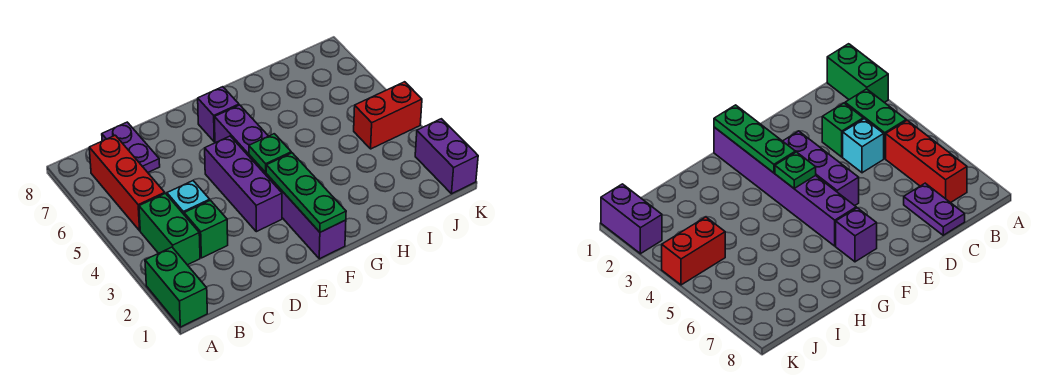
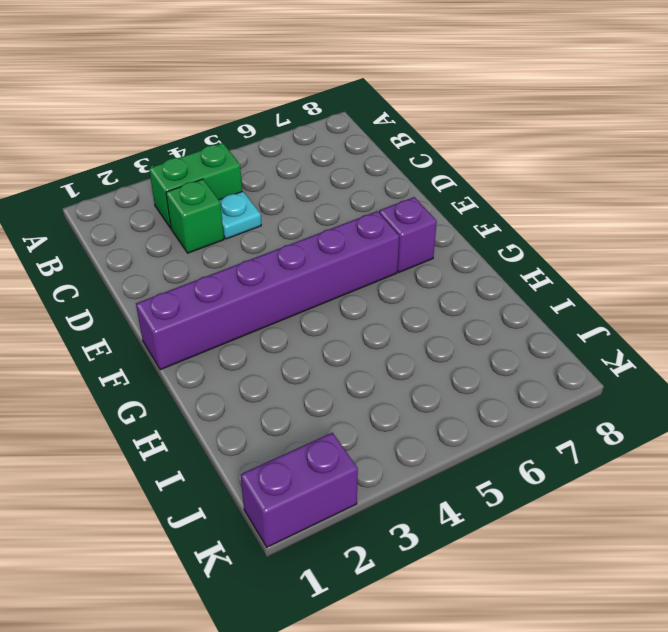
cyan 1x1 plate [219,191,261,239] -> cyan 1x1 brick [167,181,210,214]
none -> green 1x2 brick [145,247,207,327]
none -> red 1x3 brick [89,135,165,231]
none -> purple 1x2 plate [102,122,160,172]

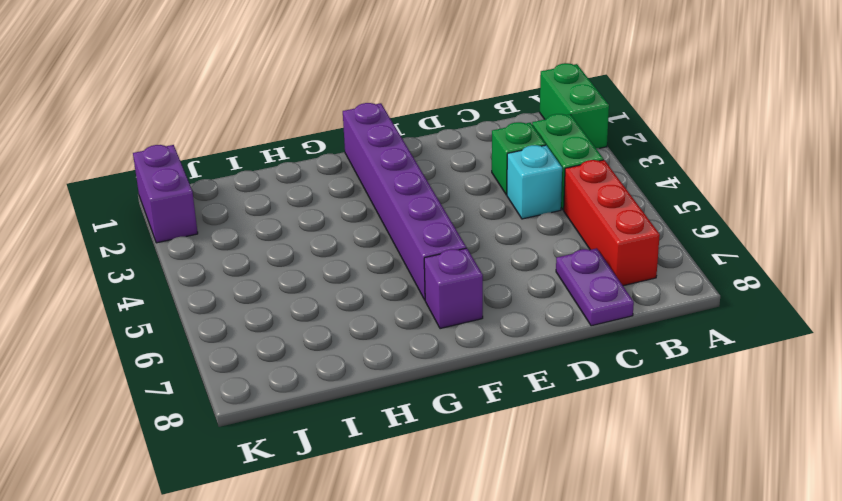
none -> purple 1x3 brick [205,136,282,232]
none -> red 1x2 brick [354,82,422,149]
none -> green 1x3 plate [266,153,346,232]

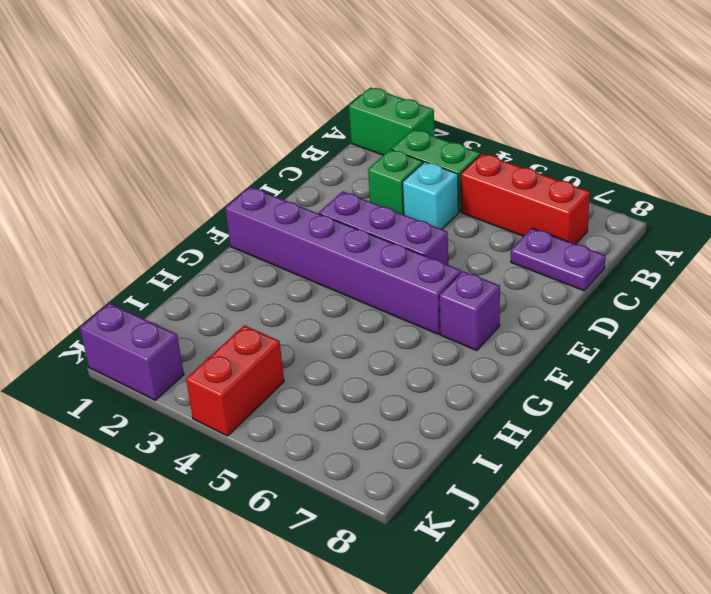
none -> green 1x3 plate [266,153,346,232]
none -> green 1x1 plate [249,134,291,172]

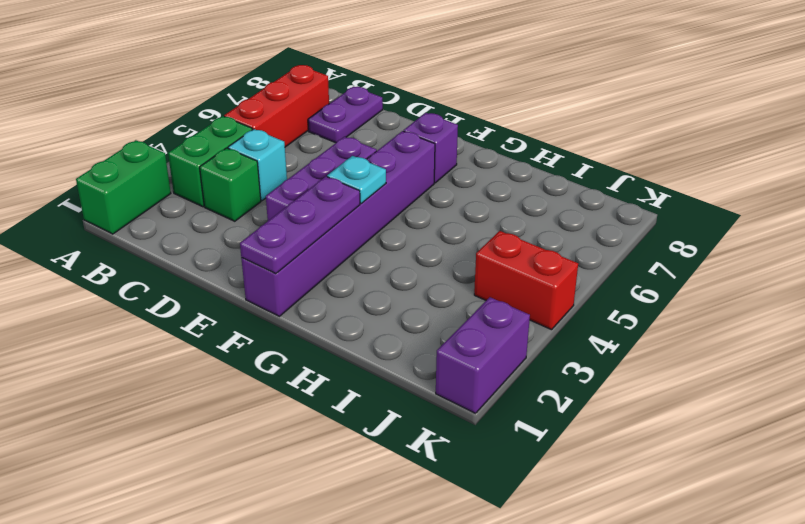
purple 1x3 plate [240,177,360,274] -> green 1x3 plate [266,153,346,232]
cyan 1x1 plate [327,156,386,204] -> green 1x1 plate [249,134,291,172]

